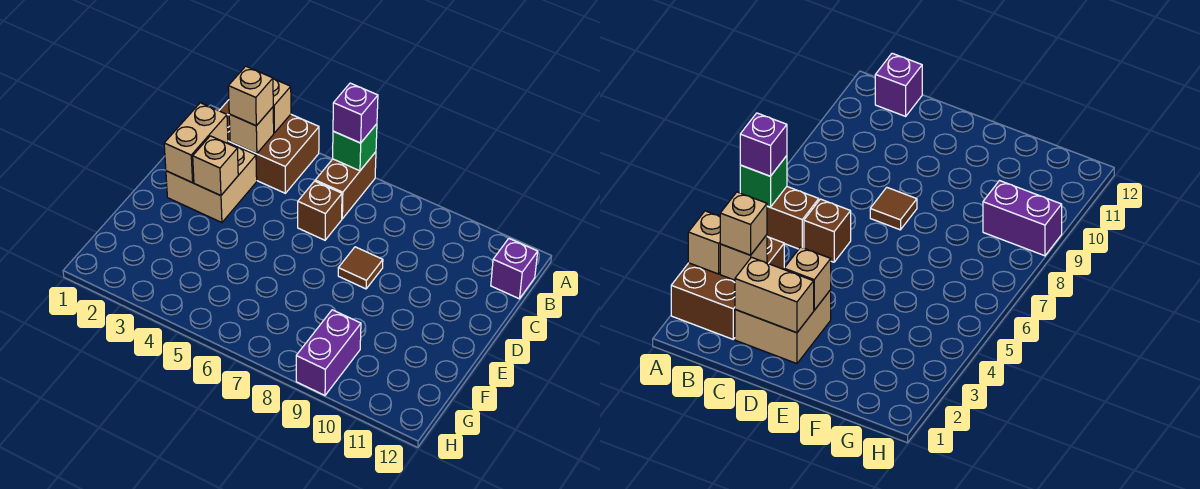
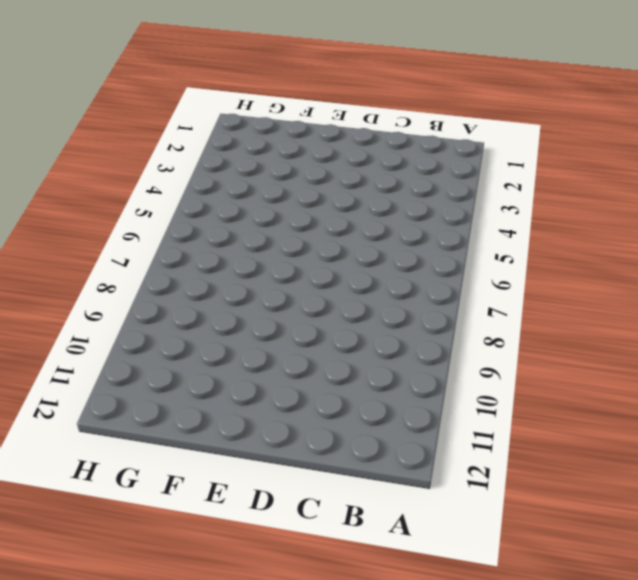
none -> brown 2x3 brick [219,100,319,193]
none -> brown 1x2 brick [315,152,376,219]
none -> purple 1x1 brick [491,239,538,299]

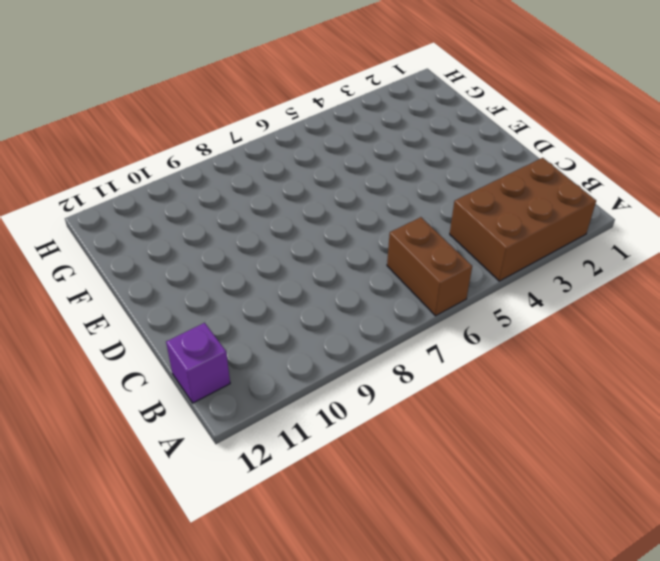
none -> tan 2x2 brick [166,143,257,223]
none -> brown 1x1 brick [298,181,342,240]
none -> brown 1x1 tile [338,247,383,289]

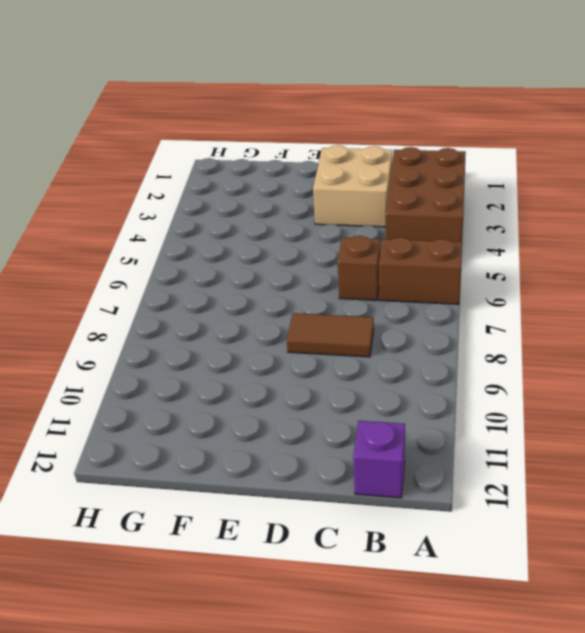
brown 1x2 tile [287,313,374,357] -> brown 1x1 tile [338,247,383,289]
none -> purple 1x2 brick [296,310,361,395]
none -> tan 1x1 brick [273,79,291,133]
none -> green 1x1 brick [333,124,377,171]

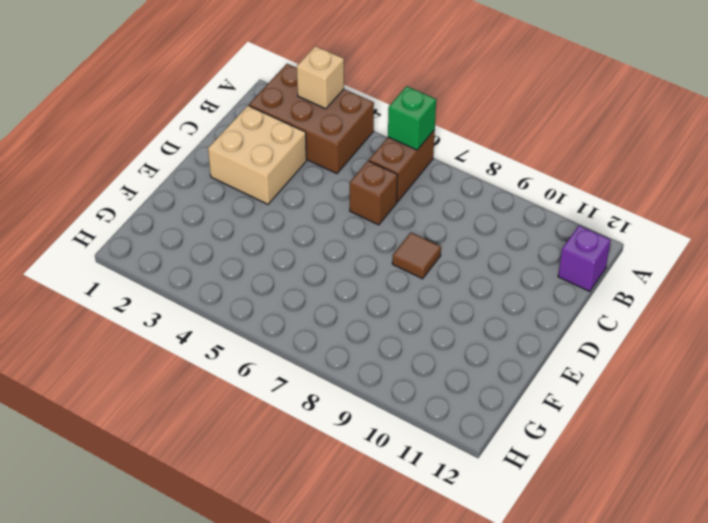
none -> purple 1x2 brick [296,310,361,395]
none -> tan 1x1 brick [229,107,274,154]
none -> tan 1x2 brick [164,103,228,183]

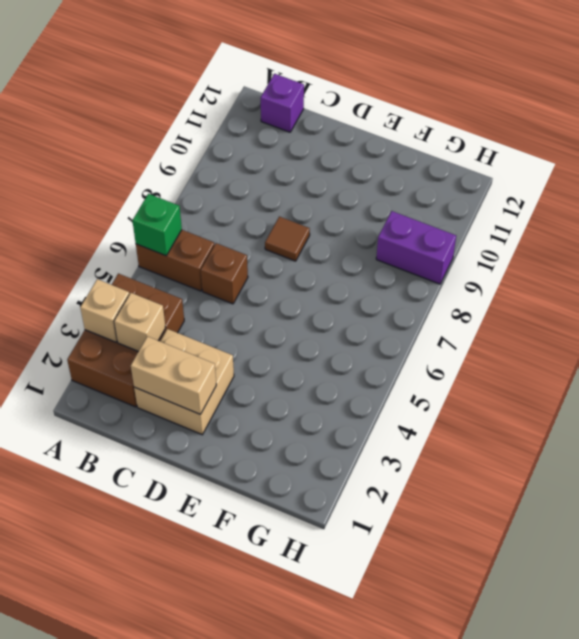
none -> tan 1x1 brick [193,136,238,196]
none -> purple 1x1 brick [333,83,378,143]
none -> tan 1x1 brick [228,66,273,126]

